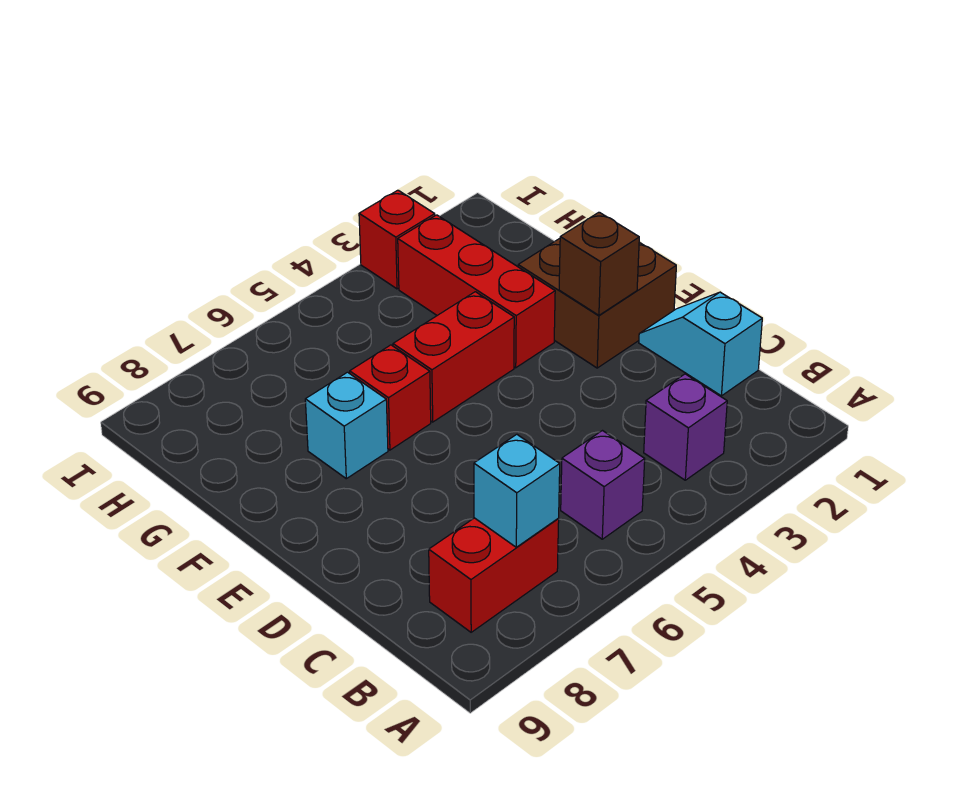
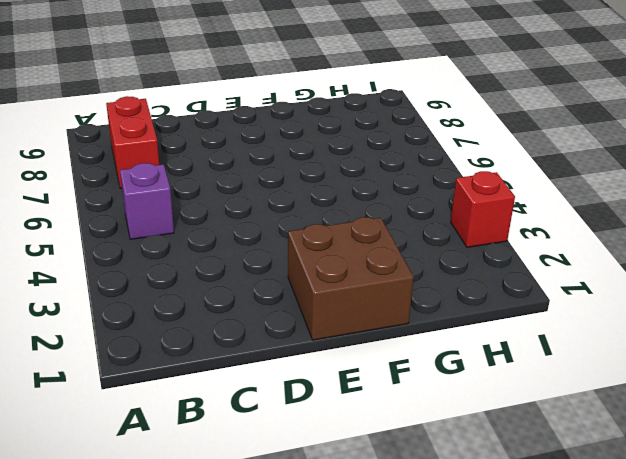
none -> purple 1x1 brick [644,374,727,480]
none -> cyan 1x2 slope [639,292,762,396]
none -> red 1x3 brick [398,215,555,368]

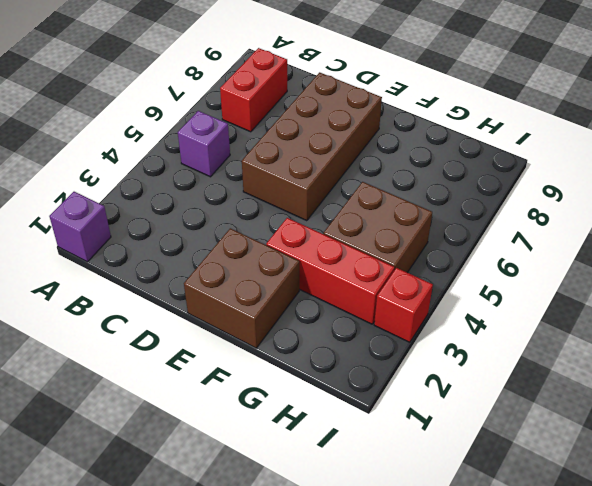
purple 1x1 brick [49,192,111,262] -> purple 1x1 brick moved to [644,374,727,480]
brown 2x4 brick [242,72,382,221] -> none
brown 2x2 brick [324,182,432,273] -> none
none -> cyan 1x2 slope [639,292,762,396]
none -> red 1x2 brick [393,292,514,422]
none -> red 1x1 brick [350,345,431,450]

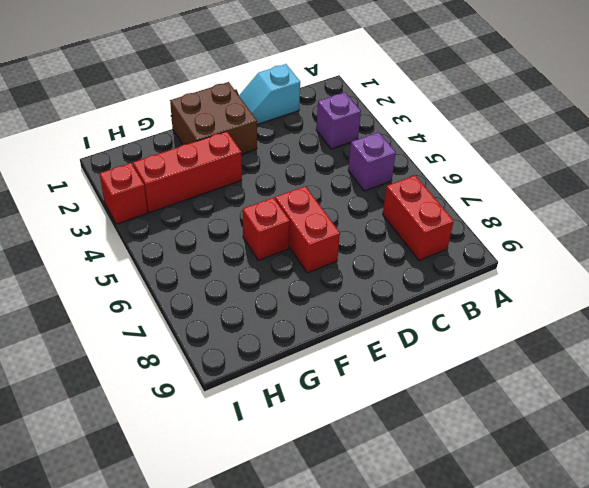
red 1x2 brick [275,186,340,273] -> red 1x2 brick moved to [393,292,514,422]
none -> cyan 1x1 brick [305,372,388,479]
none -> cyan 1x1 brick [474,434,560,547]
none -> brown 1x1 brick [559,212,639,315]

